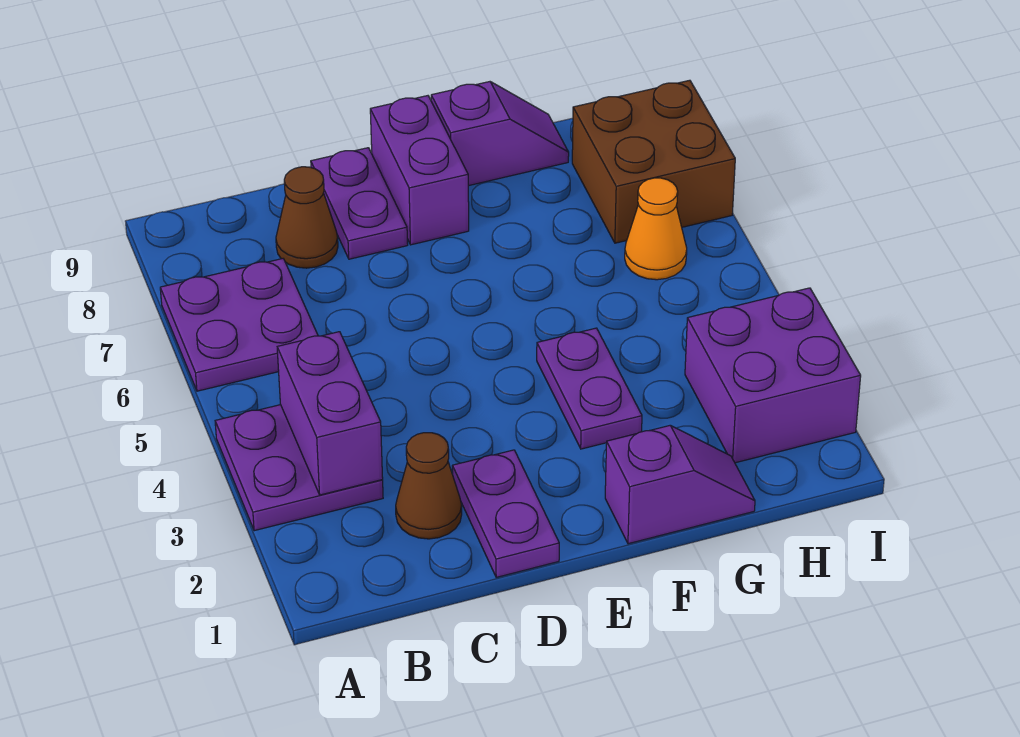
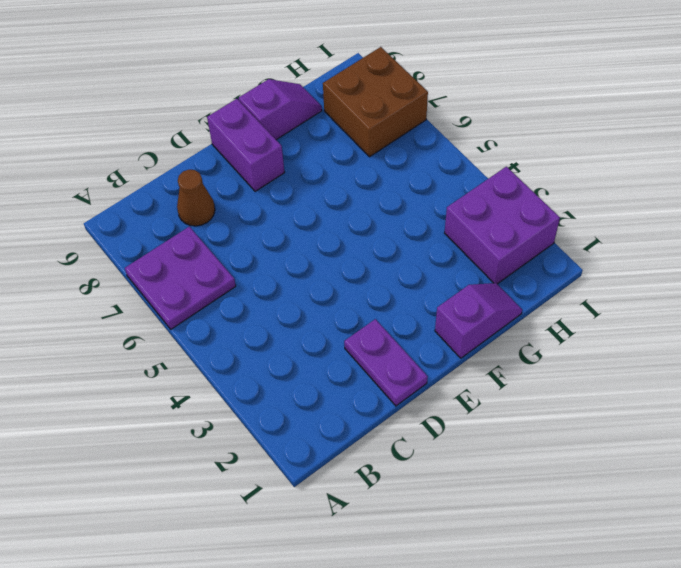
none -> purple 2x2 plate [215,405,383,531]
none -> brown 1x1 cone [396,433,462,539]
none -> purple 1x2 plate [311,148,408,259]

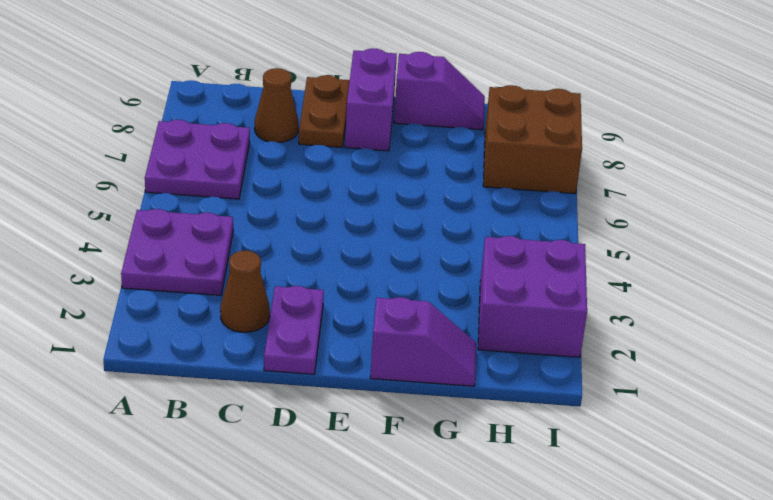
brown 1x2 plate [299,75,350,147] -> purple 1x2 plate [311,148,408,259]
none -> purple 1x2 plate [537,328,642,449]
none -> orange 1x1 cone [625,178,687,280]
none -> purple 1x2 brick [277,332,383,495]

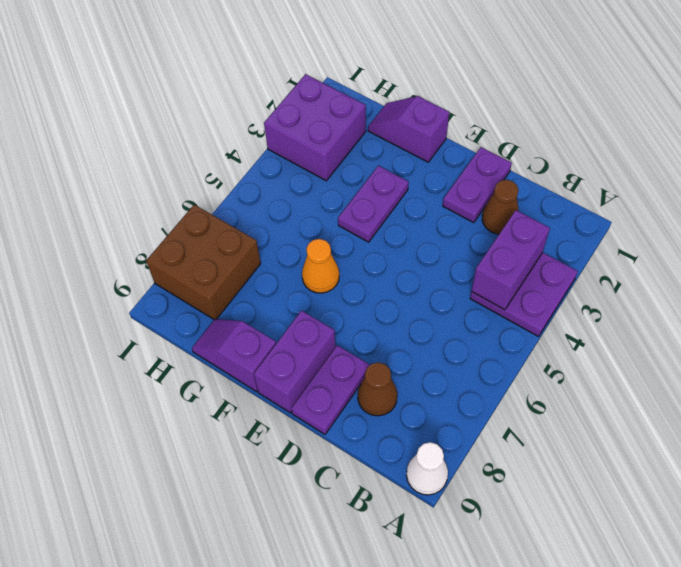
white 1x1 cone [407,442,448,495] -> none
orange 1x1 cone [302,239,339,293] -> orange 1x1 cone moved to [625,178,687,280]
none -> purple 2x2 plate [160,259,318,391]

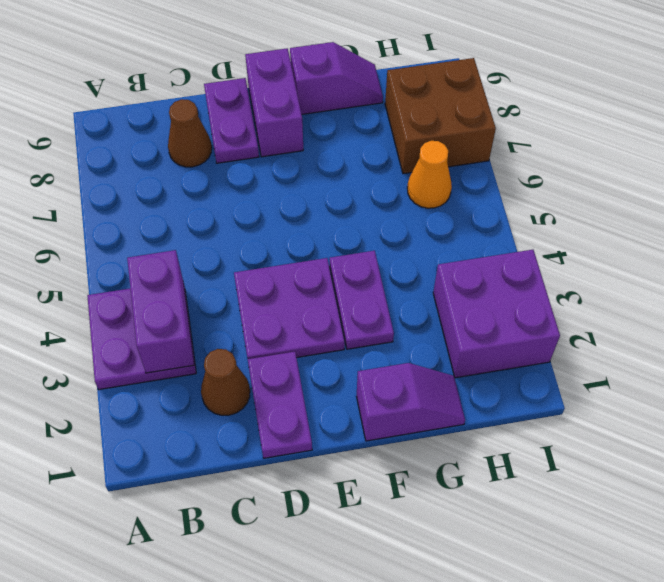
purple 2x2 plate [234,258,345,359] -> purple 2x2 plate moved to [160,259,318,391]

